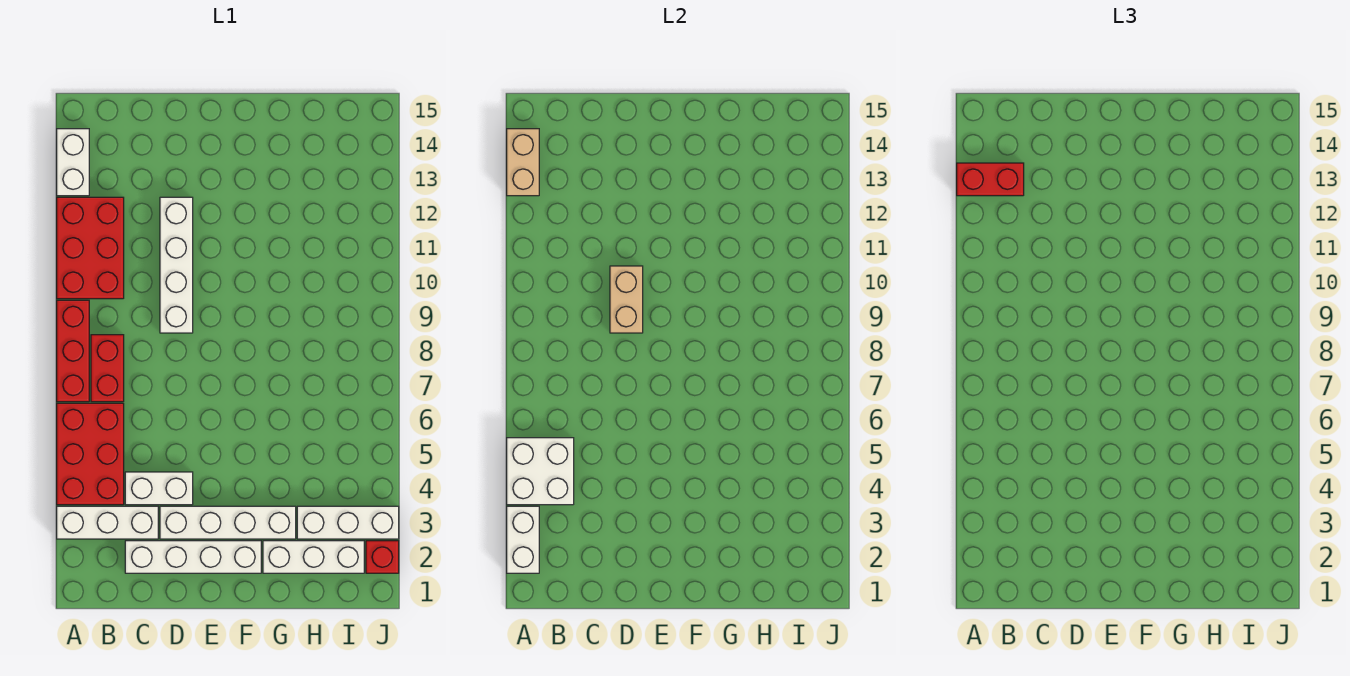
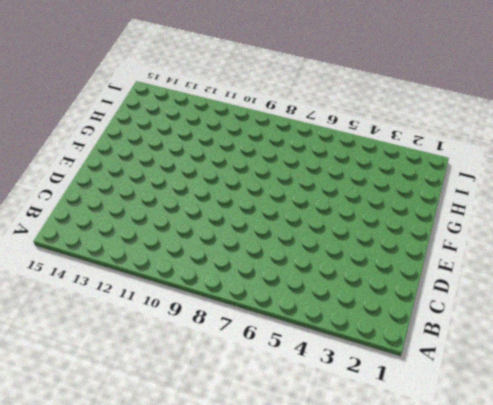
none -> white 1x3 brick [57,506,158,539]
none -> red 2x3 brick [57,403,124,505]
none -> red 1x3 brick [57,300,89,402]

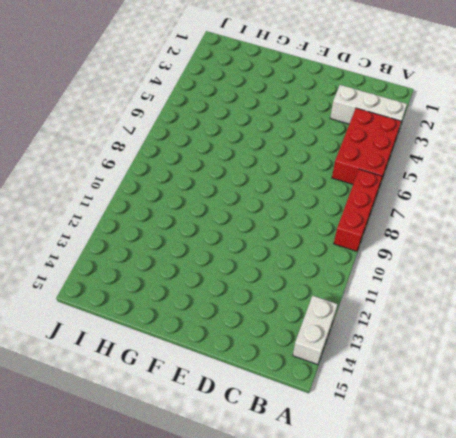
none -> red 2x3 brick [57,197,124,299]
none -> red 1x2 brick [91,335,124,402]
none -> white 1x4 brick [125,541,261,573]

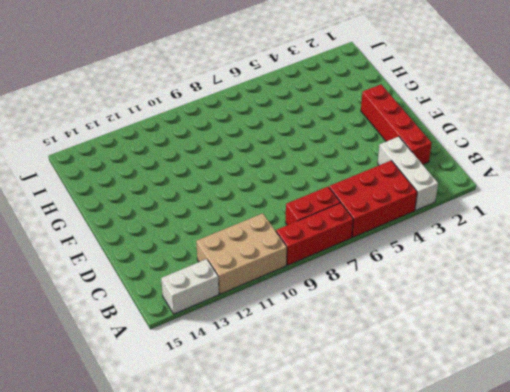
tan 2x3 brick [196,213,287,294] -> red 2x3 brick [57,197,124,299]
red 1x4 brick [361,84,432,164] -> white 1x4 brick [125,541,261,573]
none -> white 1x2 brick [125,472,193,505]
none -> white 1x4 brick [160,506,296,539]
none -> white 1x4 brick [160,197,193,333]

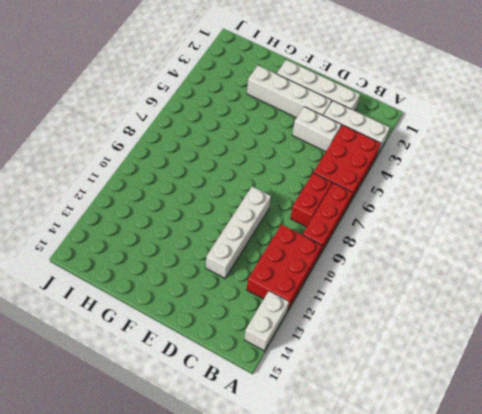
none -> white 1x3 brick [263,541,364,573]
none -> white 1x3 brick [297,506,399,539]
none -> red 1x1 brick [366,541,399,573]

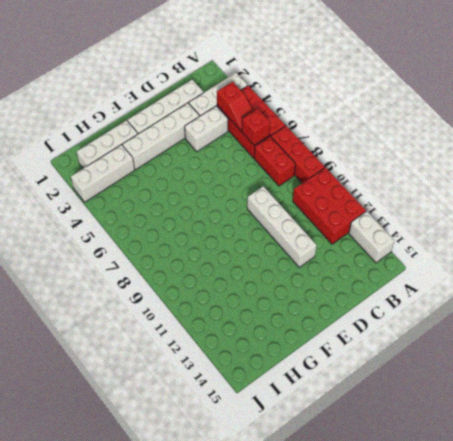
red 1x2 slope [217,82,253,132] -> white 2x2 brick [507,438,574,505]
red 1x1 brick [242,109,270,145] -> red 1x1 brick moved to [366,541,399,573]
none -> white 1x2 brick [507,506,539,573]
none -> tan 1x2 brick [507,129,539,196]
none -> tan 1x2 brick [610,266,643,333]

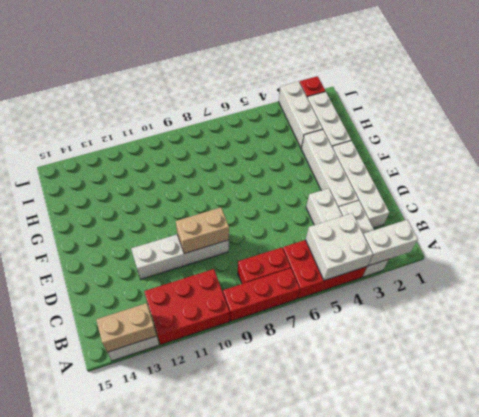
none -> red 1x2 brick [957,163,1024,196]

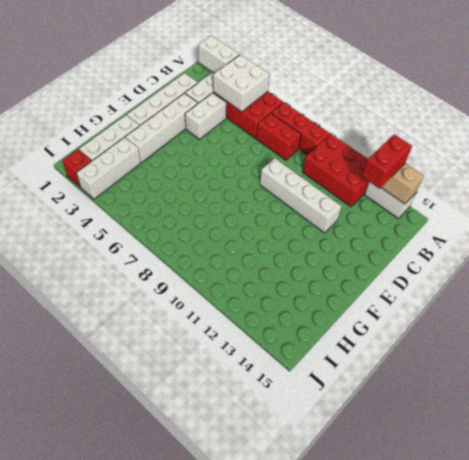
none -> tan 1x2 brick [610,266,643,333]

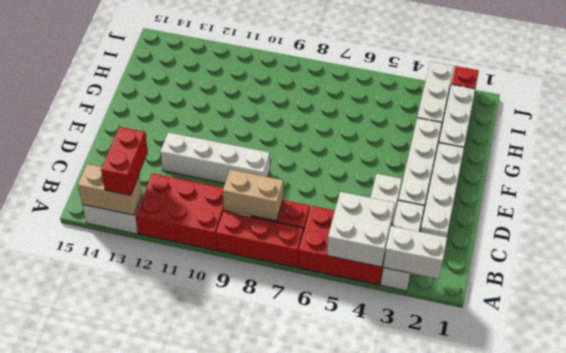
tan 1x2 brick [223,170,283,221] -> tan 1x2 brick moved to [610,266,643,333]

